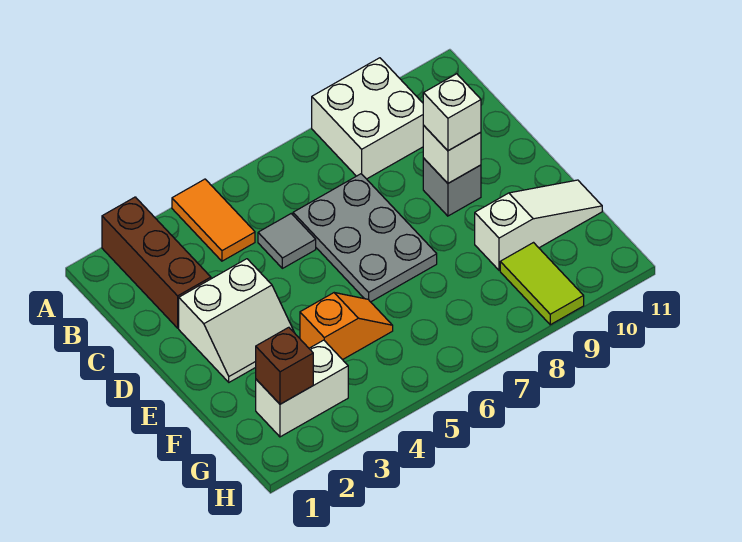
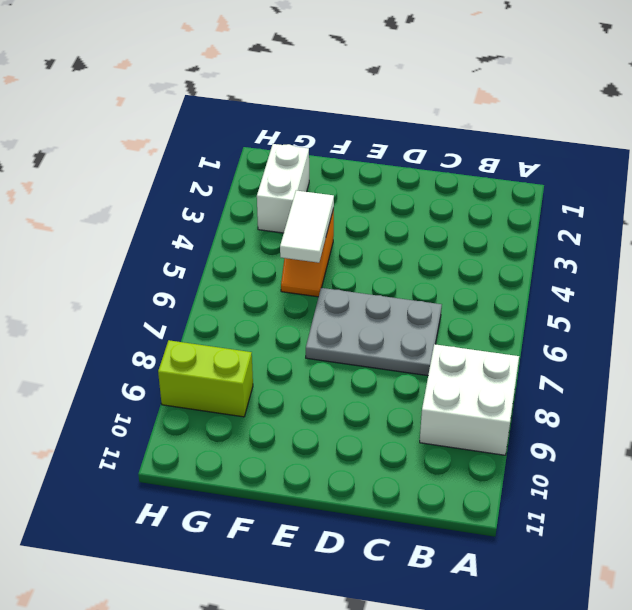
white 1x2 tile [280,191,334,263] -> none
lime 1x2 brick [158,340,253,417] -> lime 1x2 tile [500,243,584,325]
none -> brown 1x3 brick [102,197,211,328]
none -> orange 1x2 tile [172,179,255,261]
none -> grey 1x1 tile [258,214,316,268]

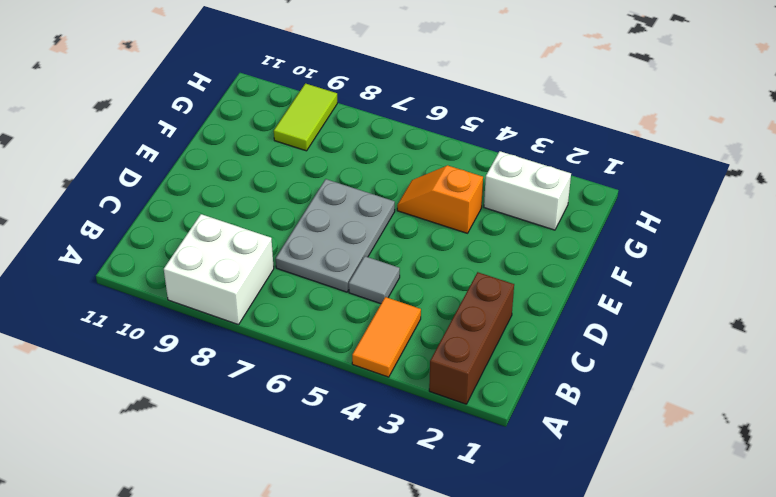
none -> white 2x2 slope [179,259,294,382]
none -> grey 1x1 brick [423,158,481,216]
none -> white 1x3 slope [475,180,602,270]

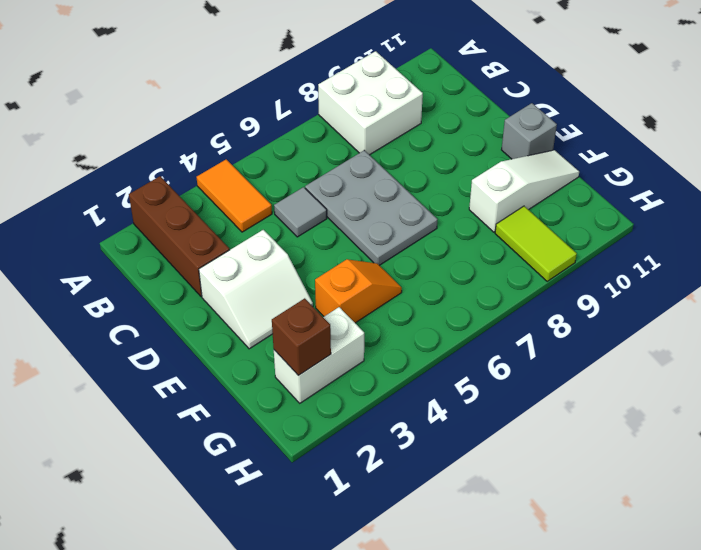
grey 1x1 brick [502,103,557,159] -> grey 1x1 brick moved to [423,158,481,216]
none -> white 1x1 brick [423,126,481,183]
none -> white 1x1 brick [423,74,481,151]

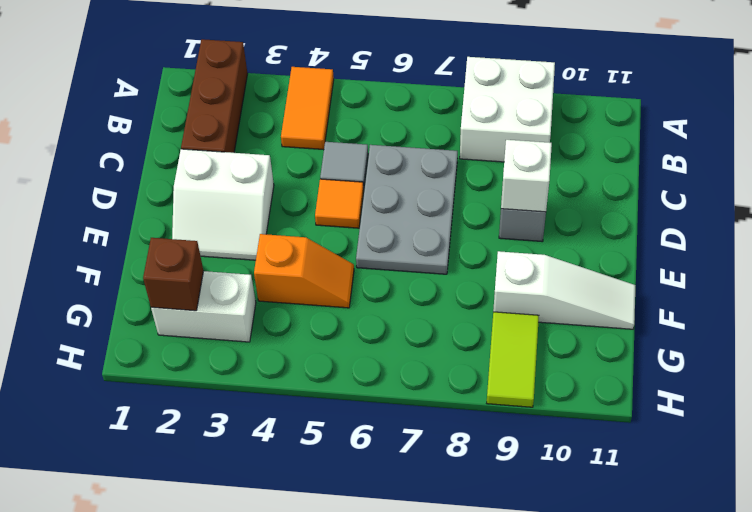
orange 1x1 tile [315,179,364,228] -> none
none -> white 1x1 brick [423,74,481,151]

